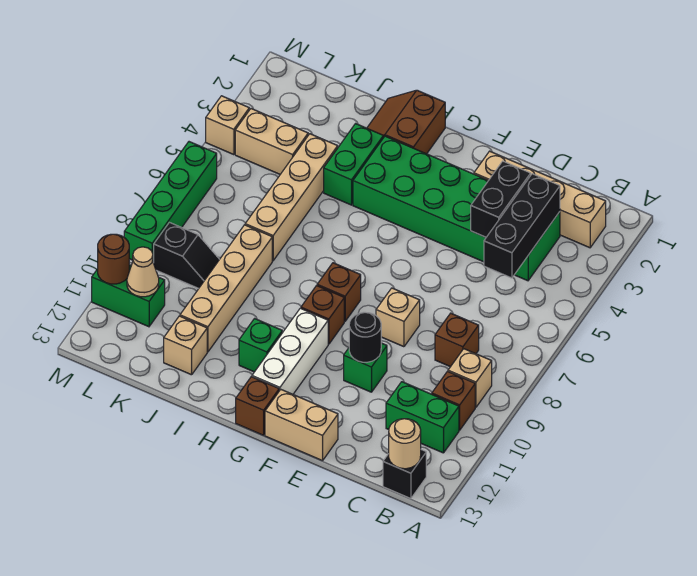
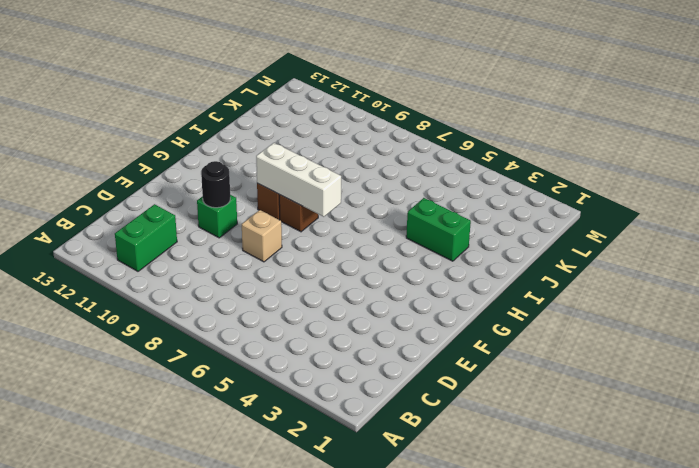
white 1x3 brick [256,143,341,217] -> white 1x3 brick moved to [252,308,328,394]
none -> tan 1x4 brick [474,151,606,248]
none -> tan 1x1 brick [448,349,492,407]
none -> brown 1x1 brick [432,372,475,430]
none -> black 1x1 brick [383,450,426,499]

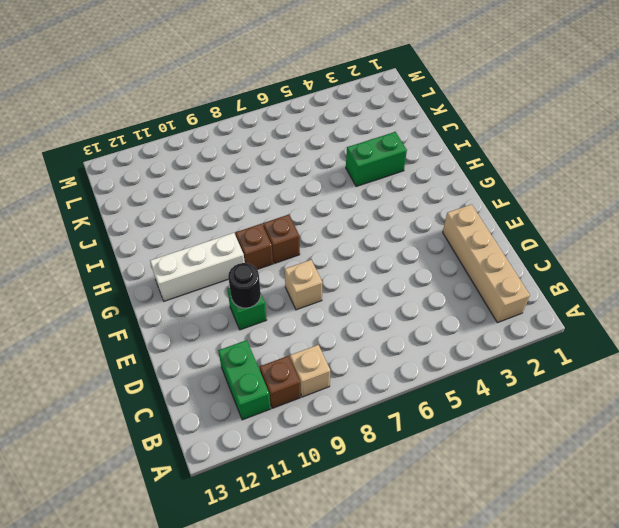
none -> black 1x1 brick [383,450,426,499]
none -> green 2x6 brick [353,136,560,281]
none -> brown 1x1 brick [435,313,479,367]
none -> tan 1x2 brick [265,390,338,461]

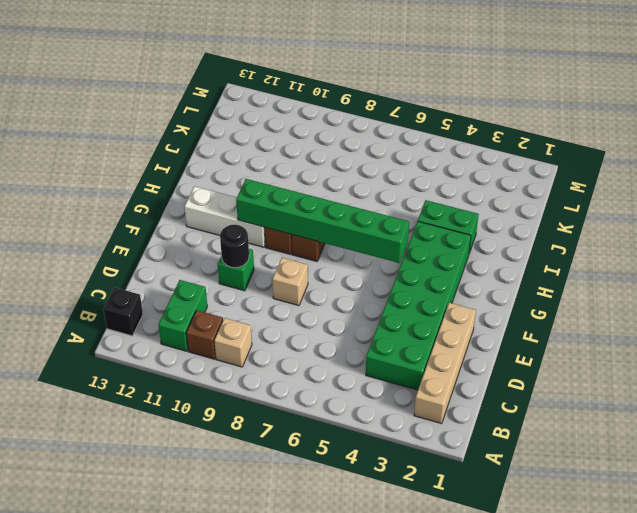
green 1x6 brick [236,179,409,263] -> none
none -> brown 1x1 brick [435,313,479,367]
none -> tan 1x2 brick [265,390,338,461]
none -> brown 1x1 brick [236,377,279,435]
none -> brown 2x2 slope [367,90,445,154]

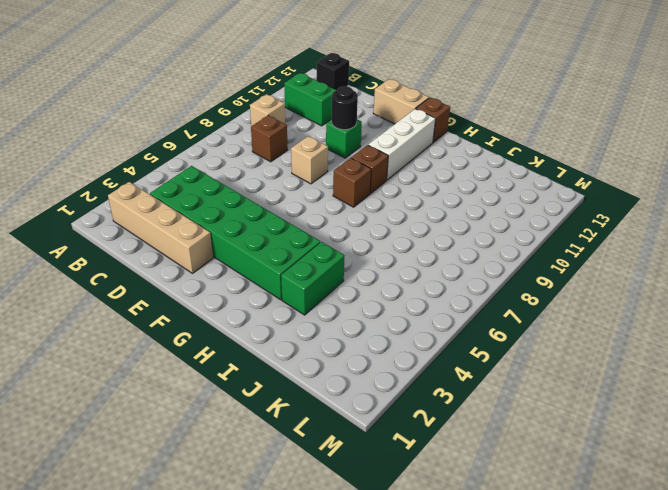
none -> brown 1x1 brick [432,372,475,430]
none -> brown 2x2 slope [367,90,445,154]
none -> green 1x1 brick [239,319,282,372]
none -> tan 1x4 brick [245,134,338,261]

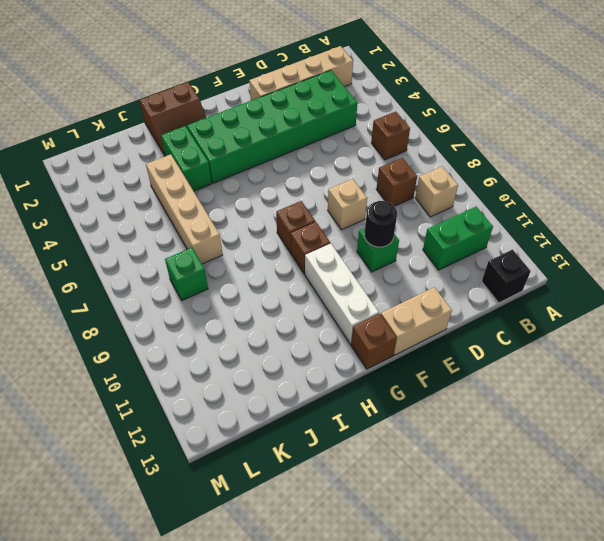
brown 1x1 brick [371,111,410,160] -> brown 1x1 brick moved to [432,372,475,430]
brown 2x2 slope [140,82,207,156] -> brown 2x2 slope turned to [367,90,445,154]
green 1x1 brick [165,248,208,301] -> green 1x1 brick moved to [239,319,282,372]
none -> tan 1x4 brick [180,225,272,352]
none -> tan 1x1 brick [164,316,207,375]
none -> tan 1x2 brick [235,109,308,174]
none -> black 1x2 slope [154,222,220,288]

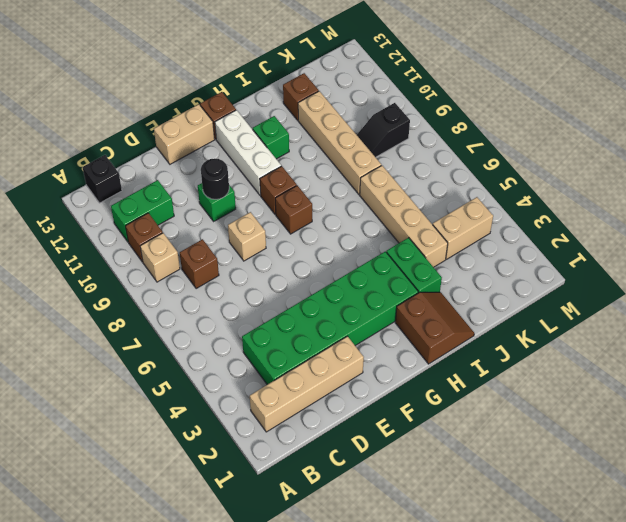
brown 1x1 brick [283,73,319,120] -> tan 1x1 brick [164,316,207,375]
none -> green 1x2 brick [92,265,165,327]
none -> tan 1x1 brick [206,96,249,155]
none -> green 1x4 brick [124,142,217,263]
none -> tan 1x1 round brick [389,419,421,469]

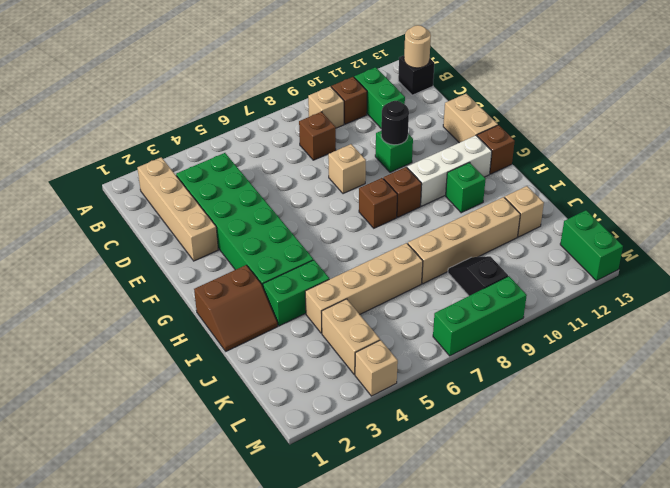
green 1x2 brick [560,210,623,281] -> green 1x2 brick moved to [92,265,165,327]
green 1x3 brick [433,276,527,356] -> green 1x4 brick [124,142,217,263]
none -> black 1x3 brick [484,174,560,278]
none -> black 1x2 brick [471,161,531,237]
none -> tan 1x1 cone [127,247,159,297]
none -> brown 1x1 round brick [98,234,129,284]

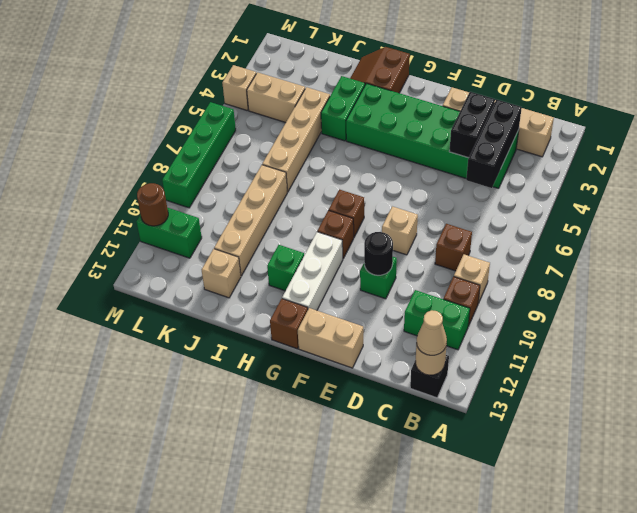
tan 1x1 cone [417,310,447,355] -> tan 1x1 cone moved to [127,247,159,297]
none -> black 1x2 slope [154,222,220,288]

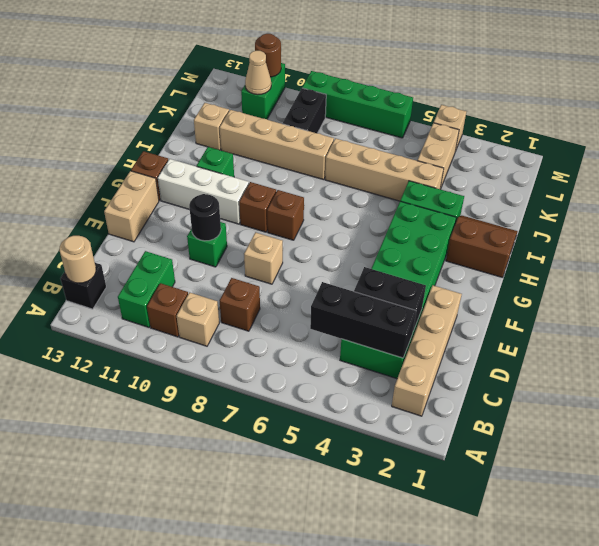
black 1x2 brick [283,88,326,133] -> black 1x2 slope [154,222,220,288]

